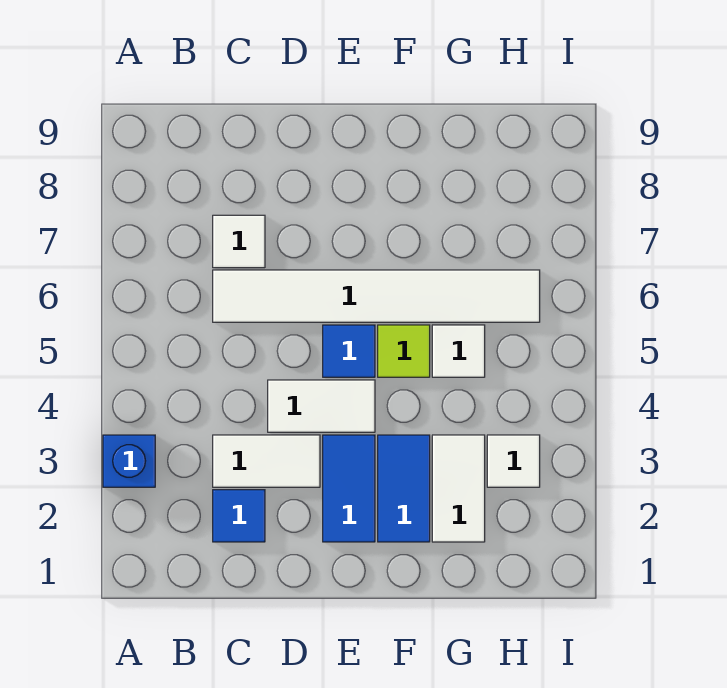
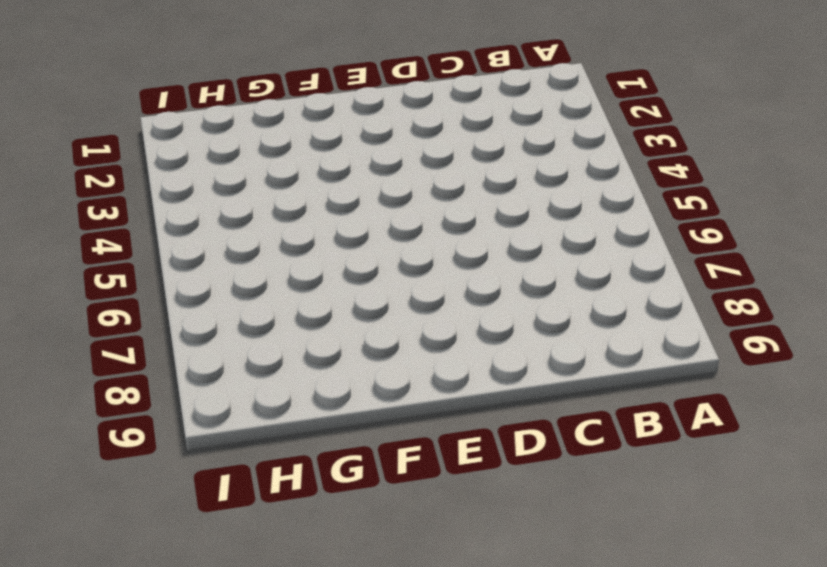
none -> blue 1x1 brick [103,435,155,487]
none -> blue 1x1 tile [213,490,265,542]
none -> white 1x2 tile [213,435,320,487]

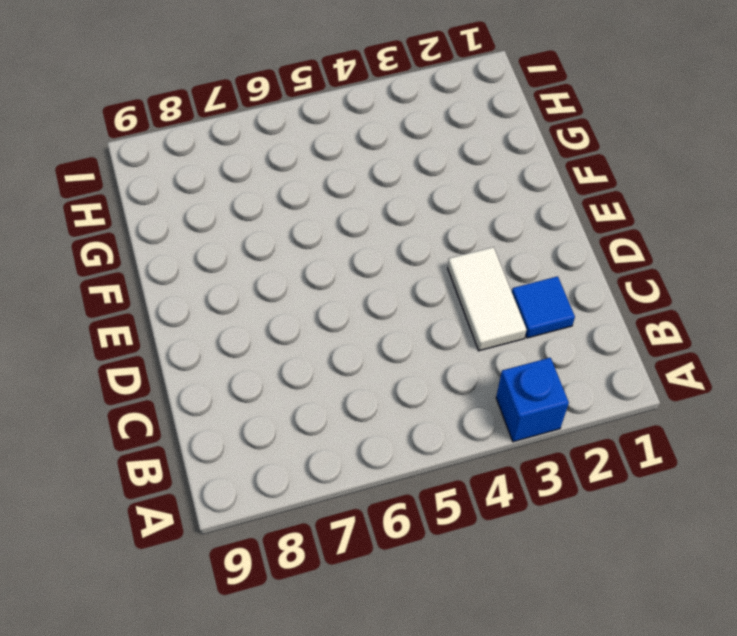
none -> white 1x6 tile [213,270,540,322]
none -> white 1x1 tile [213,215,265,268]
none -> white 1x2 tile [268,380,375,432]

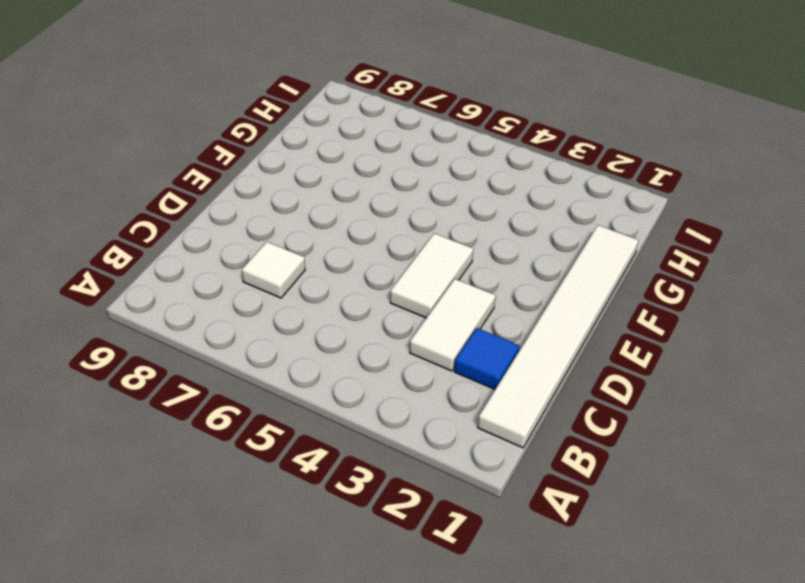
white 1x6 tile [478,225,639,448] -> white 1x6 tile moved to [213,270,540,322]
none -> blue 1x1 brick [103,435,155,487]
none -> blue 1x2 tile [323,435,375,542]
none -> blue 1x1 tile [323,325,375,377]

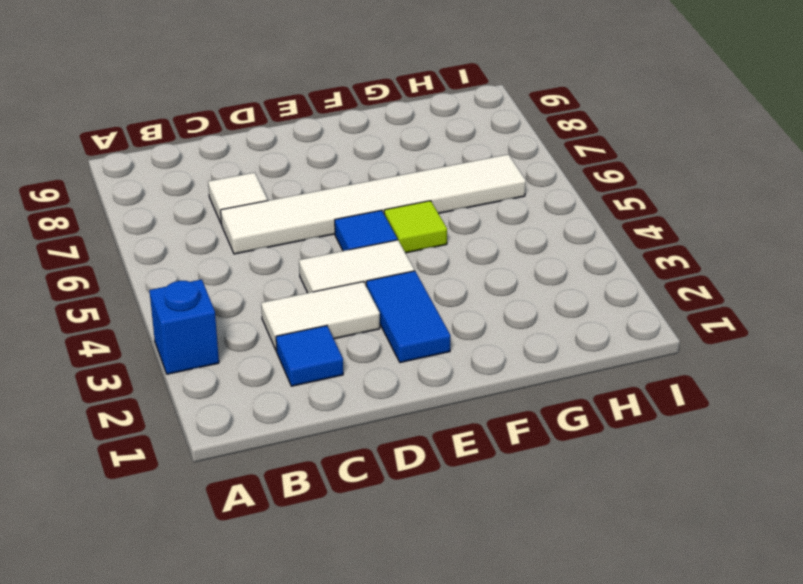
none -> blue 1x2 tile [378,435,430,542]
none -> white 1x2 tile [432,435,485,542]
none -> white 1x1 tile [432,325,485,377]

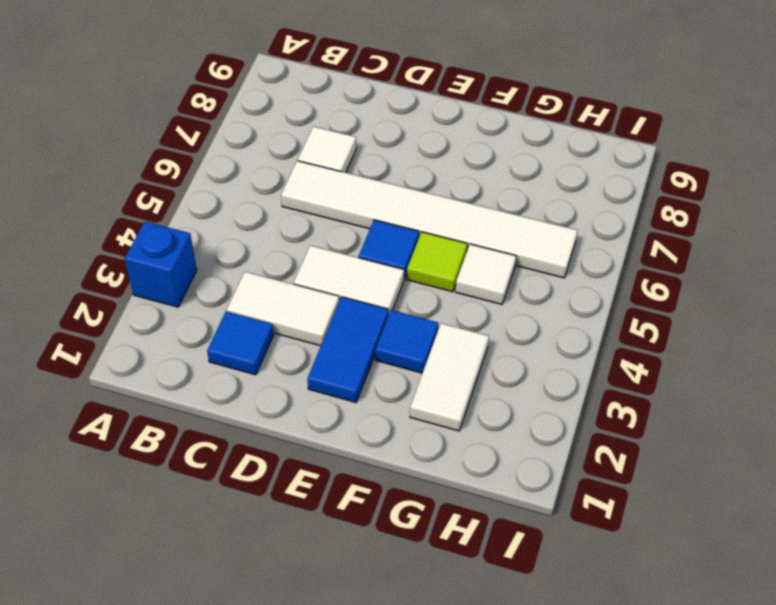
blue 1x1 tile [375,310,438,373] -> blue 1x2 tile [378,435,430,542]
none -> white 1x1 tile [487,435,540,487]

